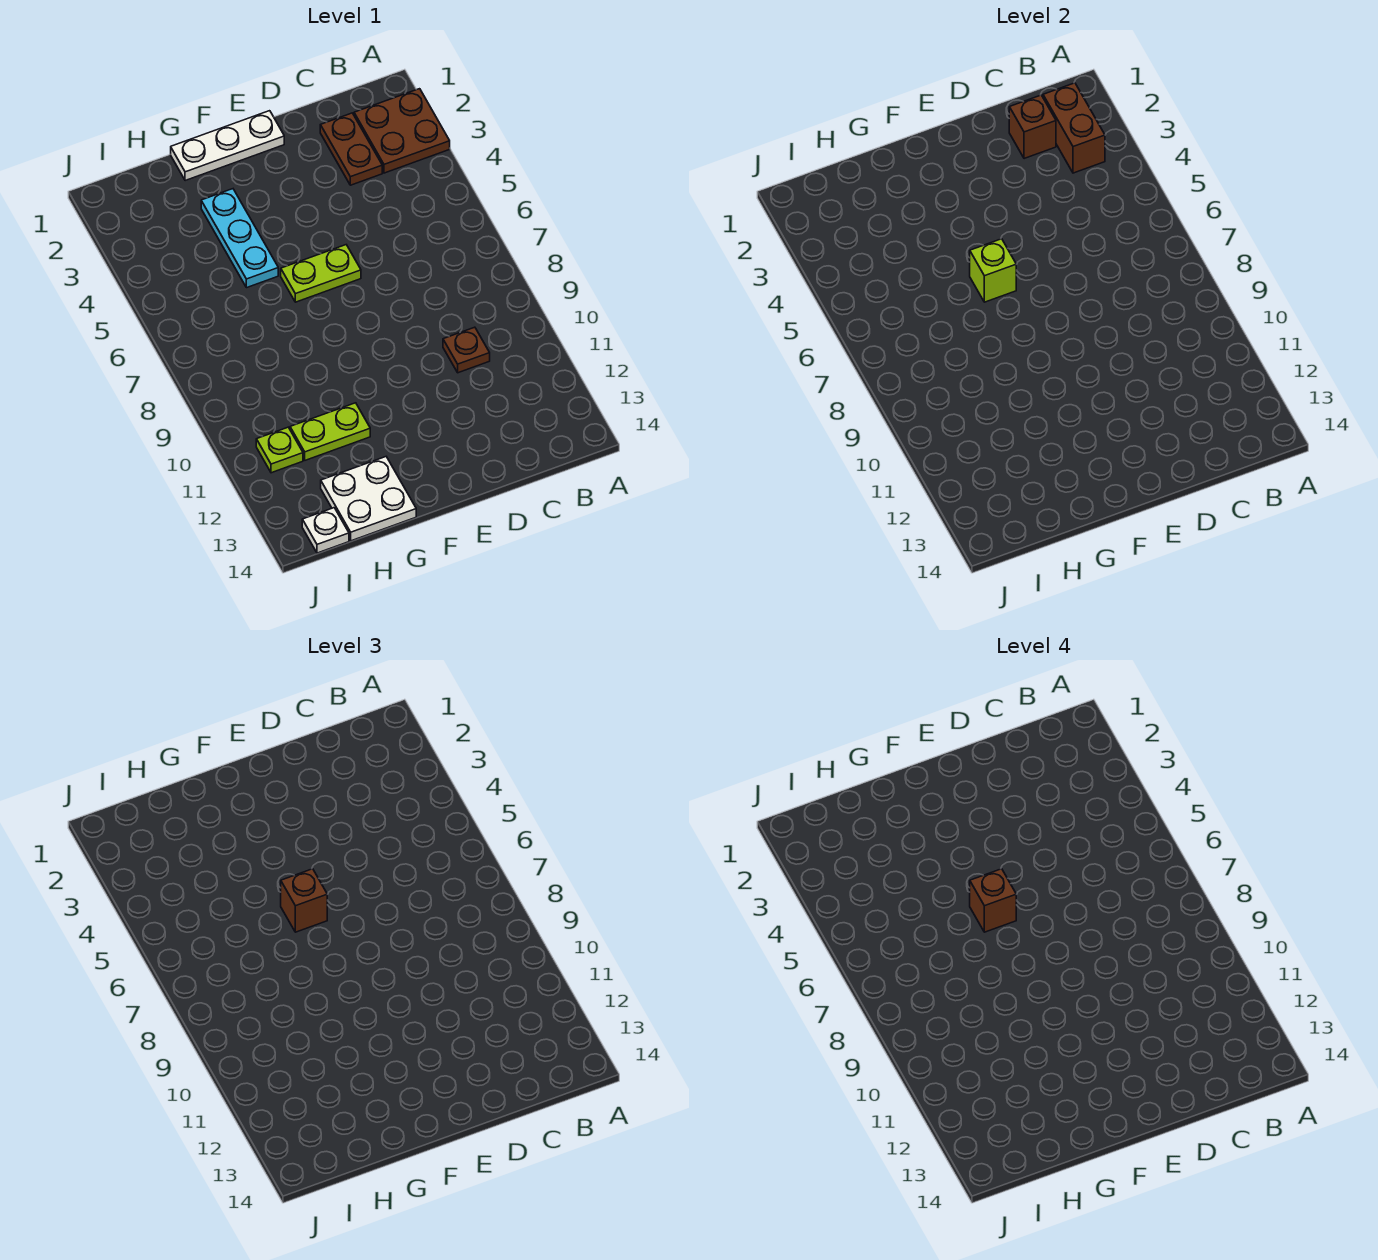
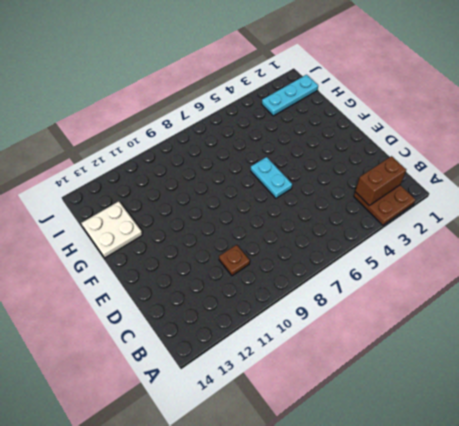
cyan 1x2 plate [251,157,292,198] -> lime 1x2 plate [281,245,361,302]
cyan 1x3 plate [262,75,318,116] -> cyan 1x3 plate moved to [201,189,278,288]
none -> brown 1x2 plate [320,113,382,185]
none -> white 1x3 plate [171,111,284,181]
none -> lime 1x2 plate [290,403,370,460]

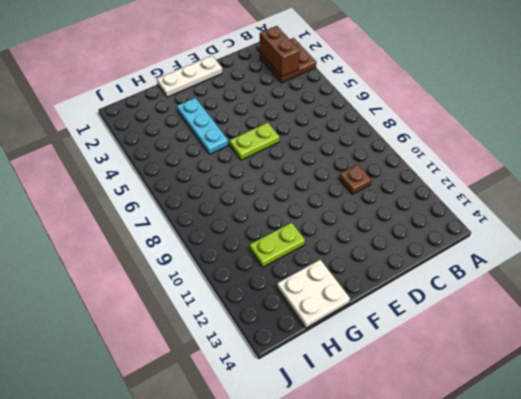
none -> brown 1x2 plate [320,113,382,185]
none -> lime 1x1 plate [256,427,303,473]
none -> white 1x1 plate [302,508,349,553]

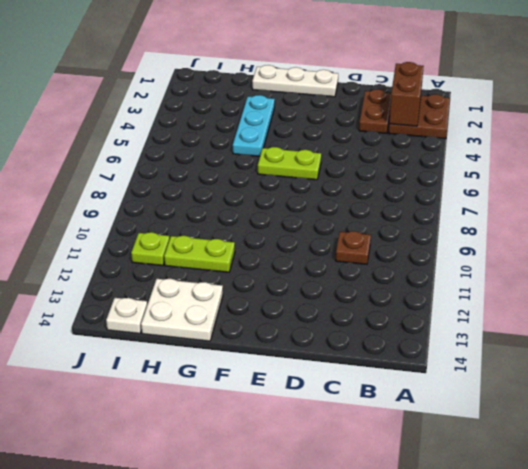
none -> brown 1x1 brick [1009,95,1056,159]
none -> lime 1x1 brick [970,239,1016,302]
none -> brown 1x1 brick [281,869,327,932]

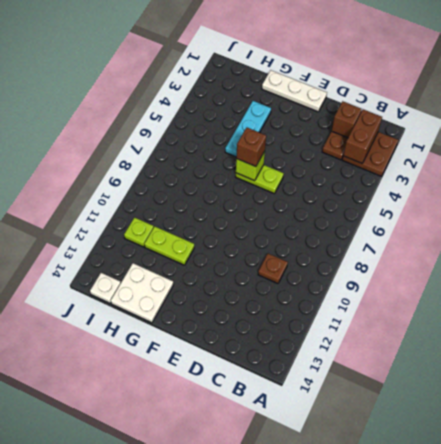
none -> brown 1x1 brick [970,869,1016,932]

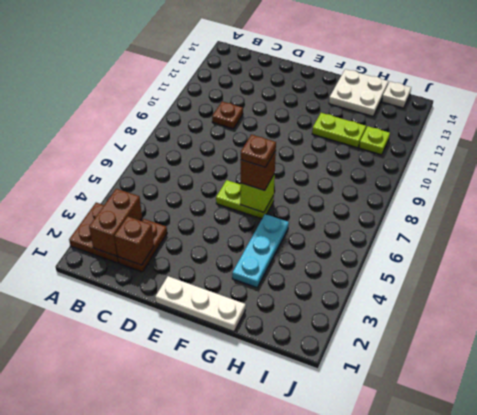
brown 1x1 plate [241,135,276,167] -> brown 1x1 brick [970,869,1016,932]

